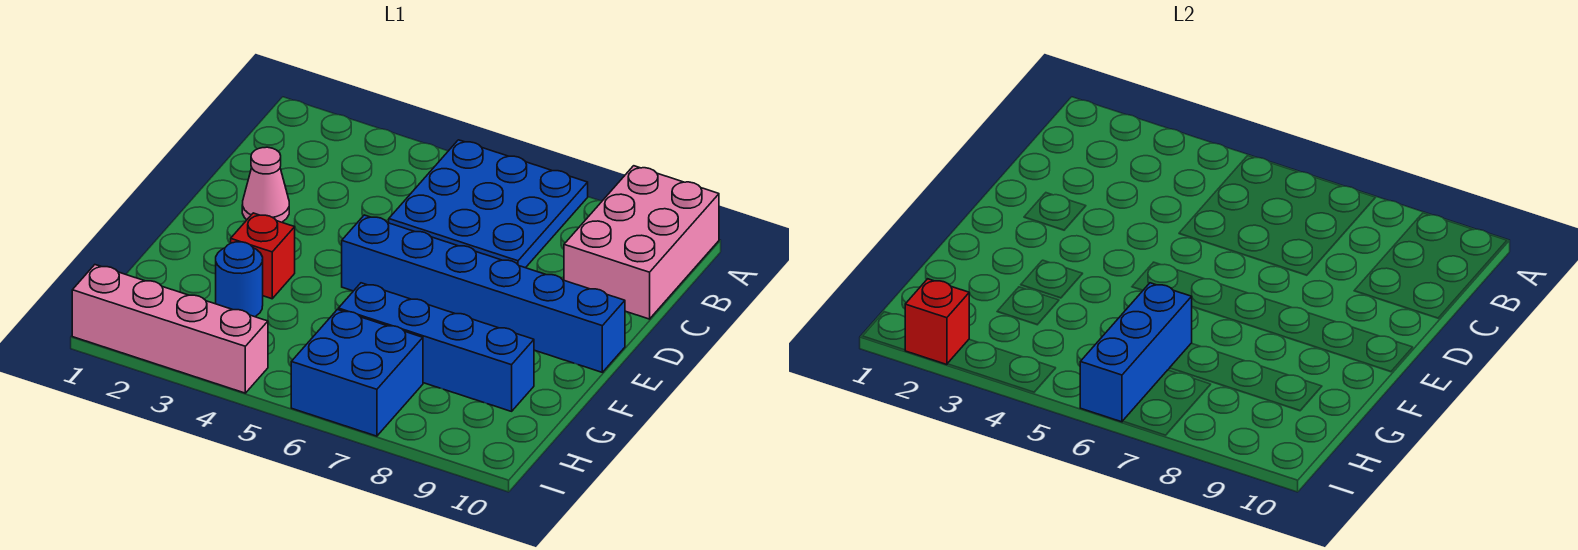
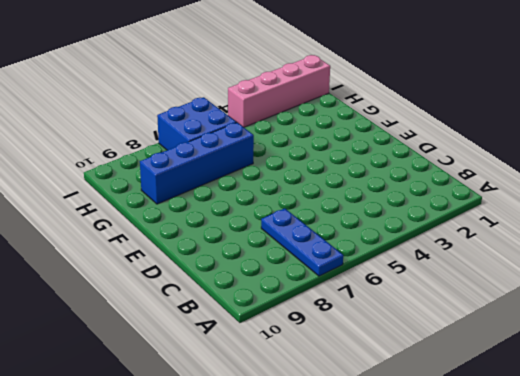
blue 1x3 plate [261,208,343,276] -> blue 3x3 plate [389,140,588,268]
none -> pink 2x3 brick [564,166,719,319]
none -> pink 1x1 cone [242,147,289,222]

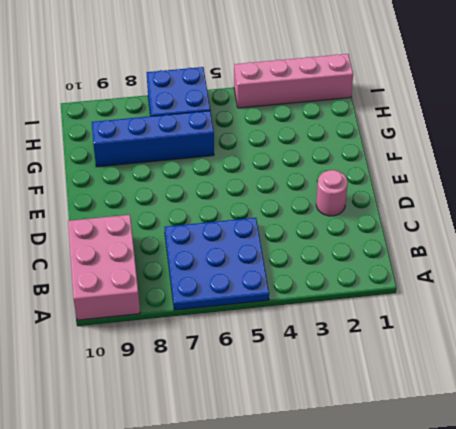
pink 1x1 round brick [316,170,348,216] -> pink 1x1 cone [242,147,289,222]
none -> blue 1x6 brick [342,215,625,372]
none -> red 1x1 brick [231,213,295,299]

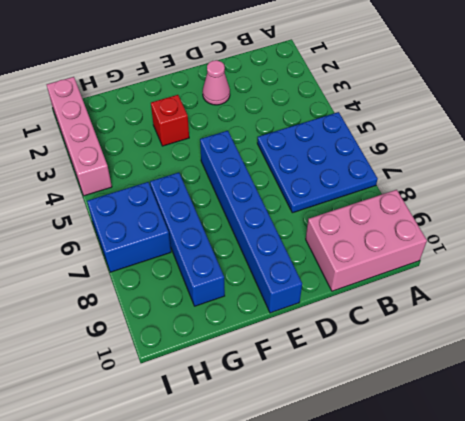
none -> blue 1x1 round brick [216,242,263,317]
none -> blue 1x3 brick [1080,283,1192,422]

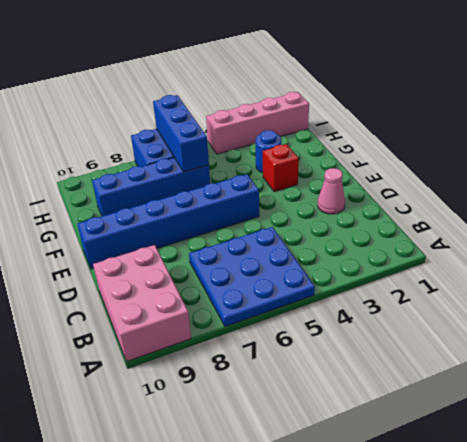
none -> red 1x1 brick [905,279,969,365]

